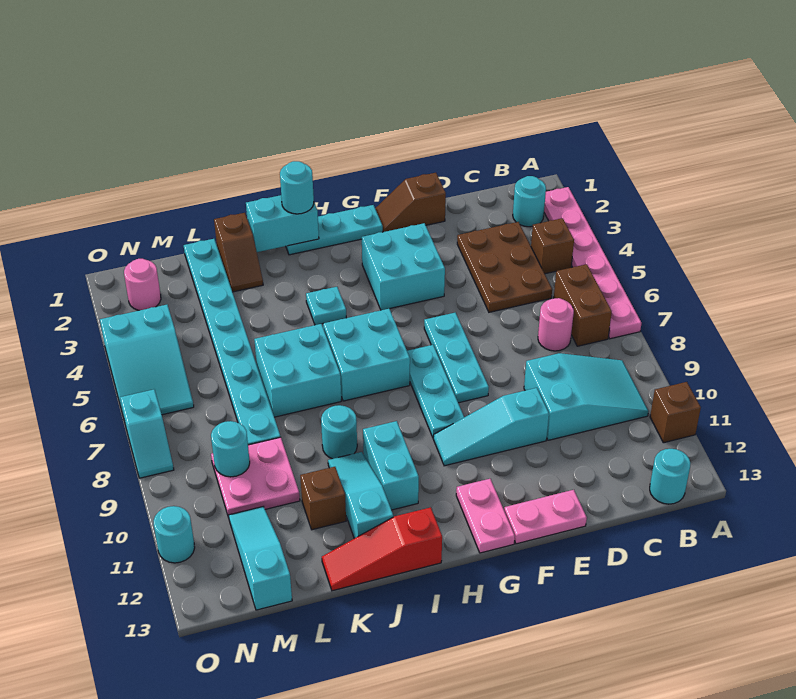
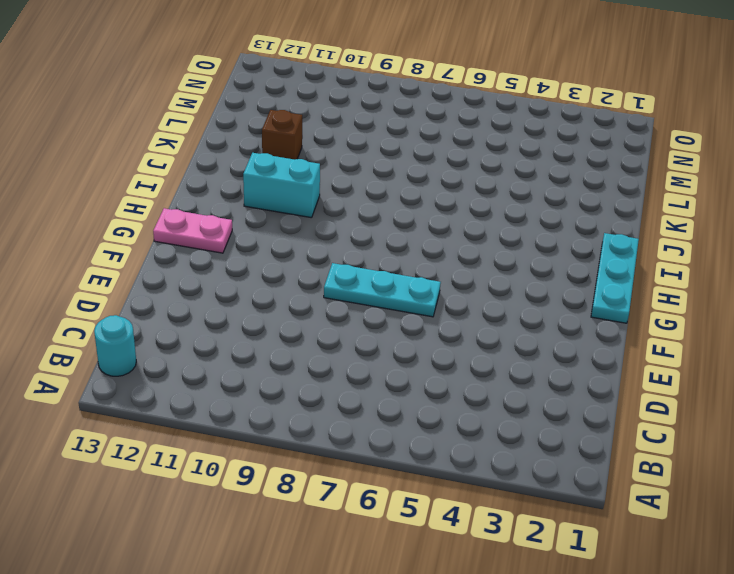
none -> pink 1x6 plate [544,187,641,339]
none -> brown 1x1 brick [650,382,701,443]
none -> cyan 1x1 round brick [513,176,546,227]
none -> brown 1x1 brick [531,218,574,274]

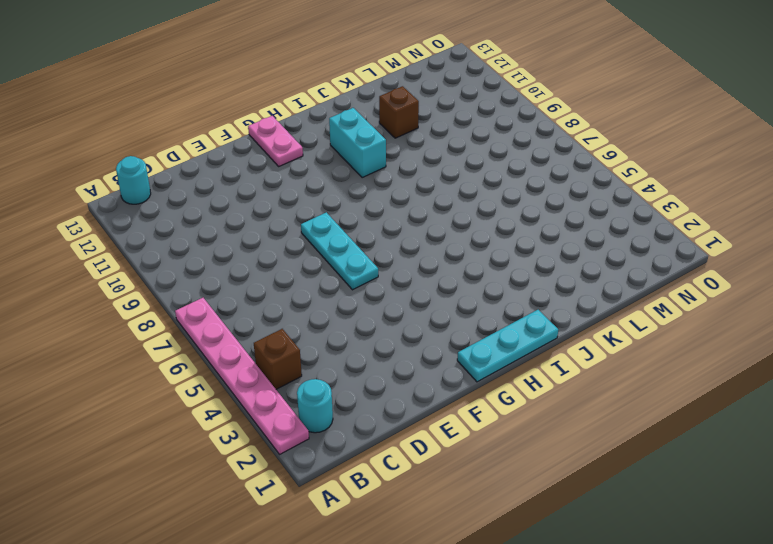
none -> brown 1x1 brick [650,382,701,443]
none -> brown 1x2 brick [554,264,612,346]
none -> cyan 2x3 slope [524,353,649,440]
none -> brown 2x3 plate [457,222,552,312]

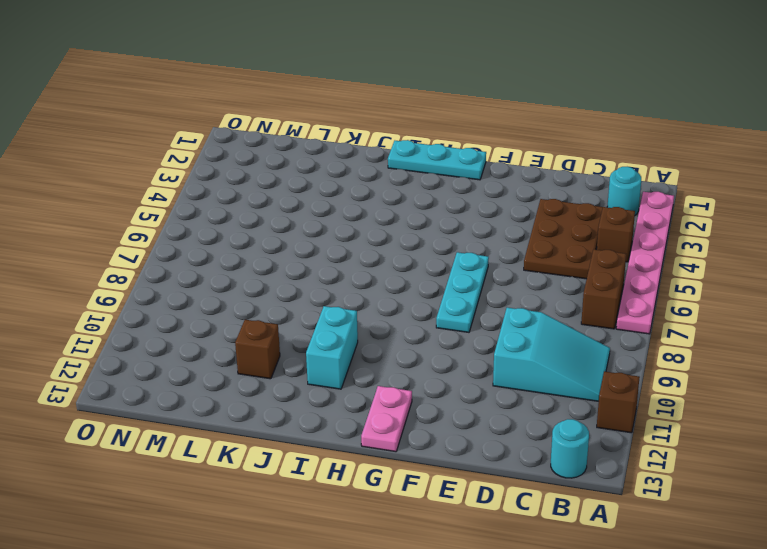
none -> pink 1x1 round brick [538,298,574,351]
none -> brown 1x2 slope [375,173,446,232]
none -> cyan 1x3 slope [433,388,549,466]
none -> pink 1x2 plate [504,490,587,544]

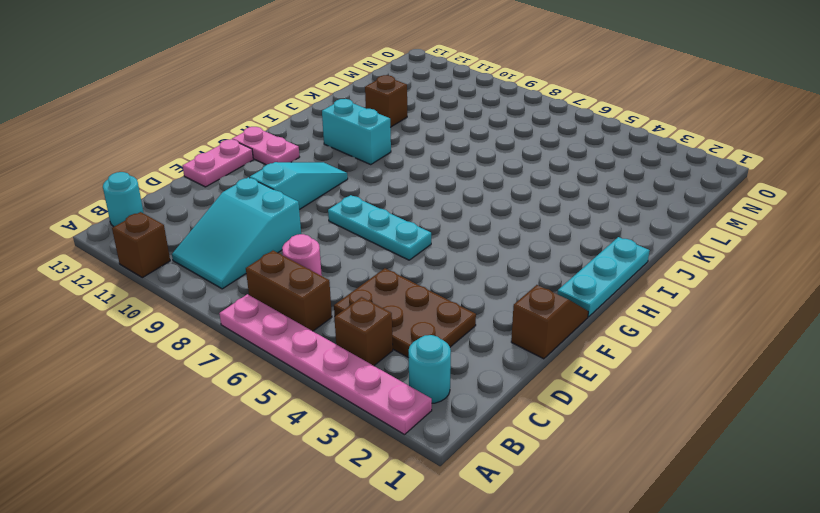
none -> cyan 2x2 brick [362,223,445,310]
none -> cyan 1x3 plate [407,345,464,437]
none -> cyan 2x2 brick [323,309,410,401]
none -> cyan 1x1 plate [306,287,346,325]

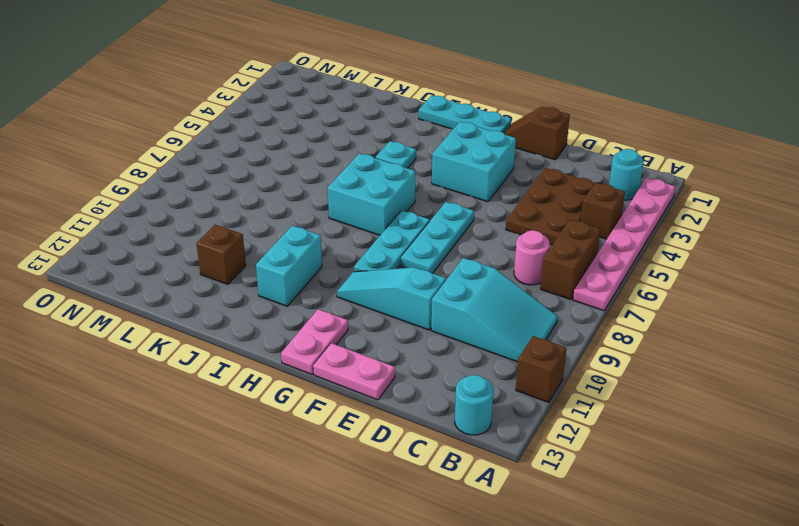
none -> red 1x3 slope [322,507,442,591]
none -> cyan 2x2 brick [254,324,341,417]
none -> cyan 1x1 round brick [321,405,357,459]
none -> cyan 1x3 slope [328,452,393,538]

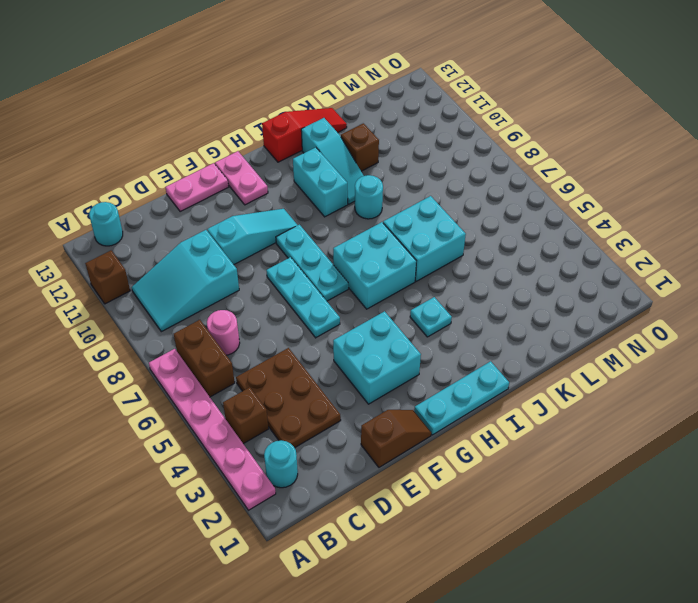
none -> brown 1x2 slope [214,213,263,292]
none -> cyan 1x8 plate [184,239,281,445]
none -> pink 2x2 plate [211,437,300,517]
none -> cyan 1x3 slope [228,507,292,610]

